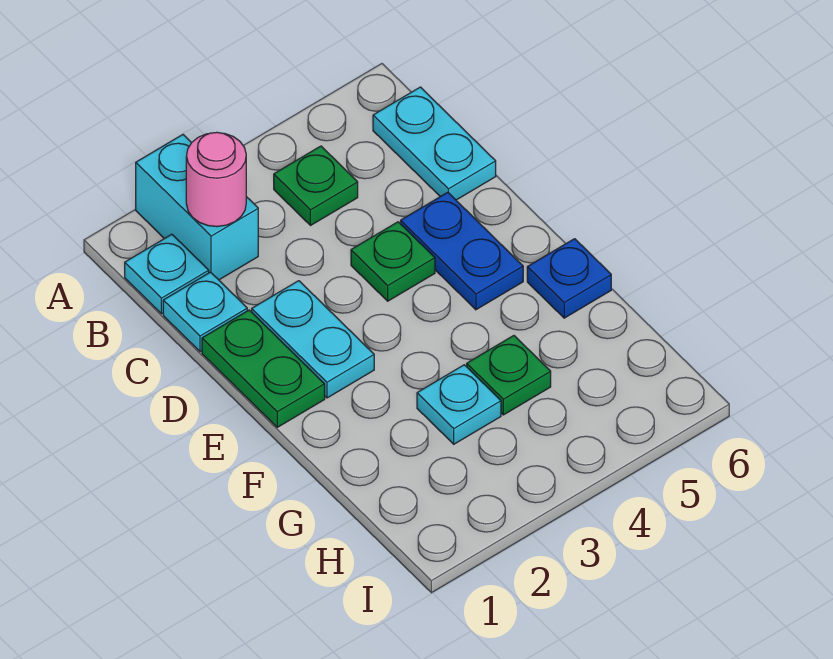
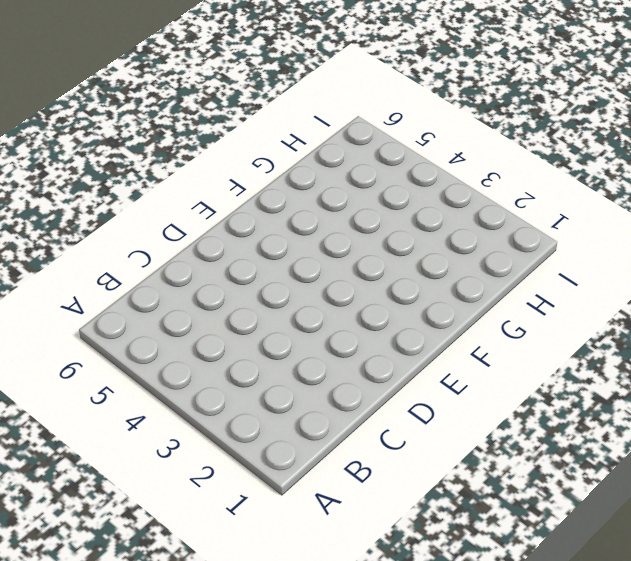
none -> cyan 1x2 brick [136,135,258,280]
none -> cyan 1x1 plate [125,234,209,314]
none -> green 1x1 plate [274,146,358,226]

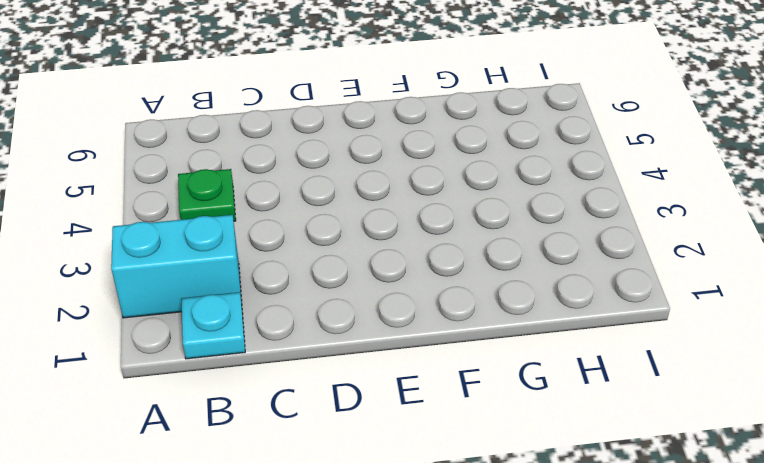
none -> cyan 1x2 plate [373,87,496,200]
none -> cyan 1x1 plate [163,272,247,352]
none -> green 1x2 plate [202,310,325,427]

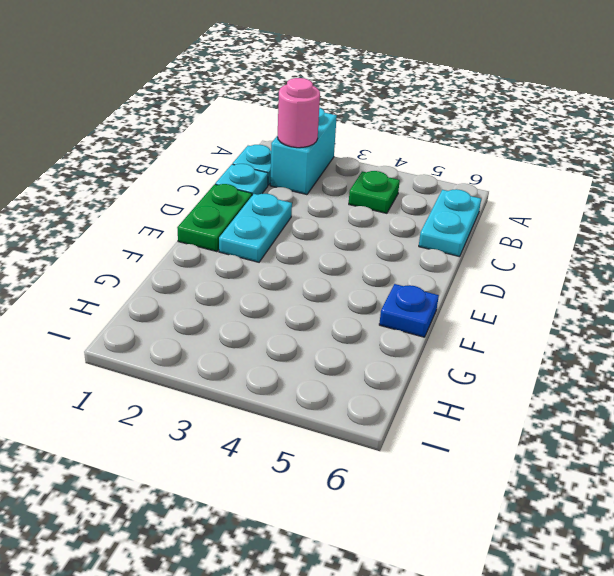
none -> green 1x1 plate [351,222,435,301]
none -> blue 1x2 plate [401,192,523,310]
none -> cyan 1x1 plate [417,365,501,444]

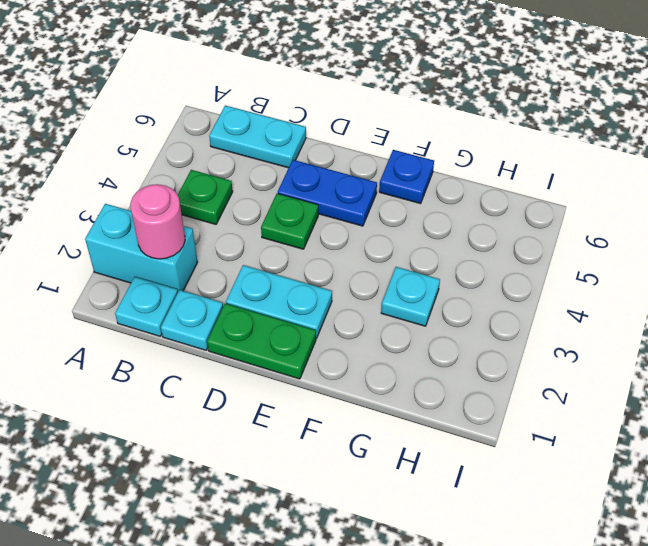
none -> green 1x1 plate [467,336,551,415]

